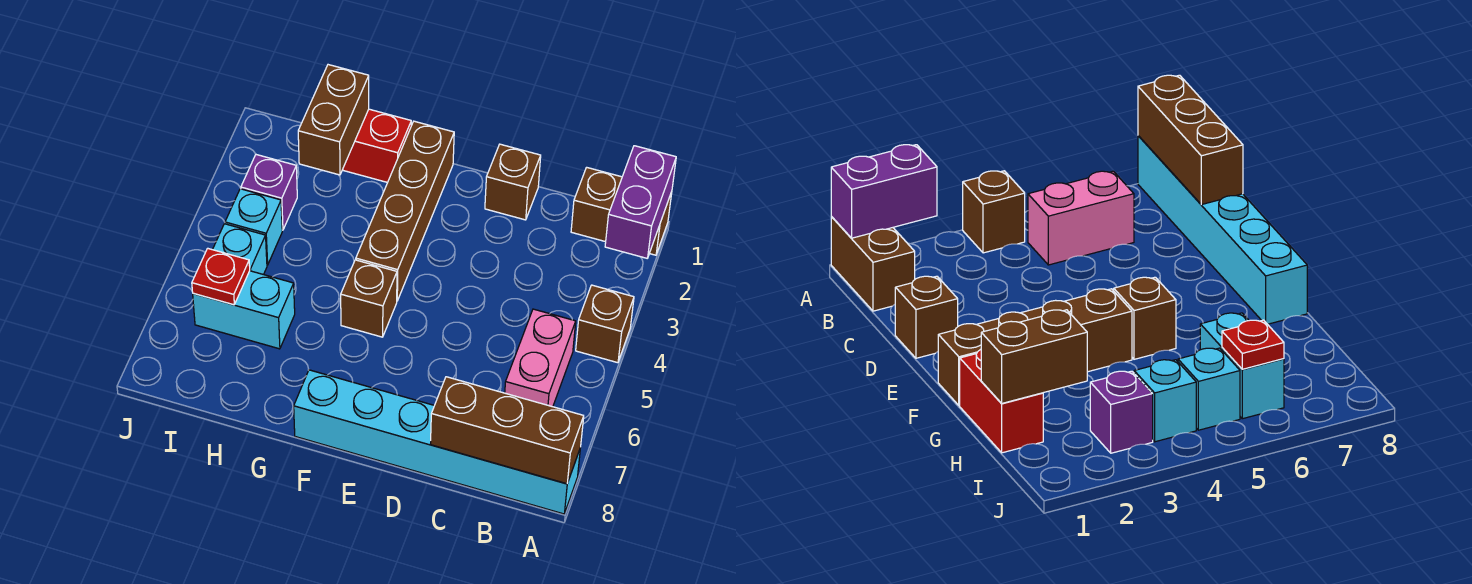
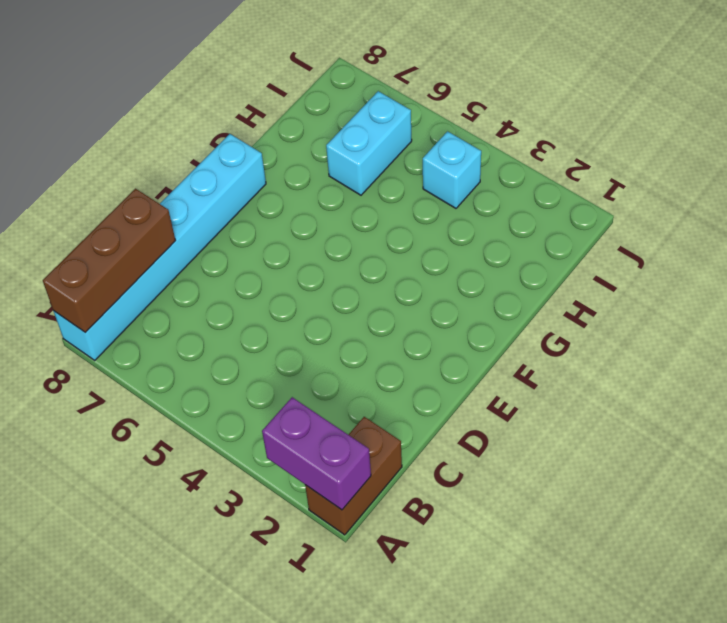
none -> brown 1x1 brick [576,285,634,363]
none -> pink 1x2 brick [505,309,576,407]
none -> brown 1x1 brick [485,144,541,220]

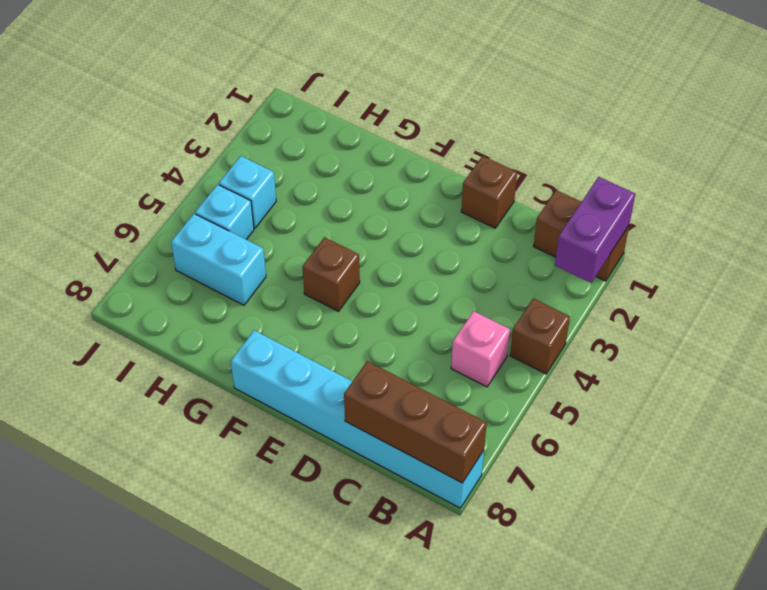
pink 1x1 brick [451,311,510,387] -> pink 1x2 brick [505,309,576,407]
none -> brown 1x4 brick [356,121,454,301]
none -> red 1x2 brick [343,109,411,183]
none -> purple 1x1 brick [241,155,297,230]

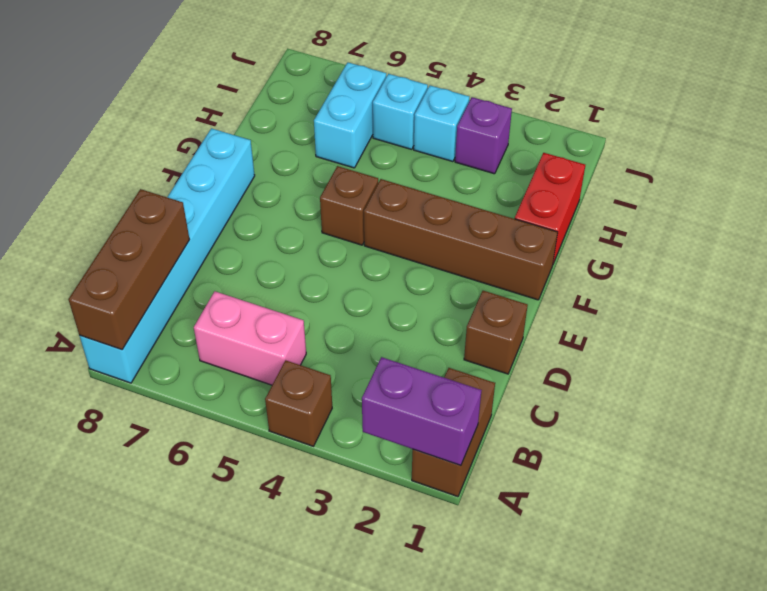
none -> brown 1x2 brick [298,65,369,175]
none -> red 1x1 plate [192,248,250,305]

